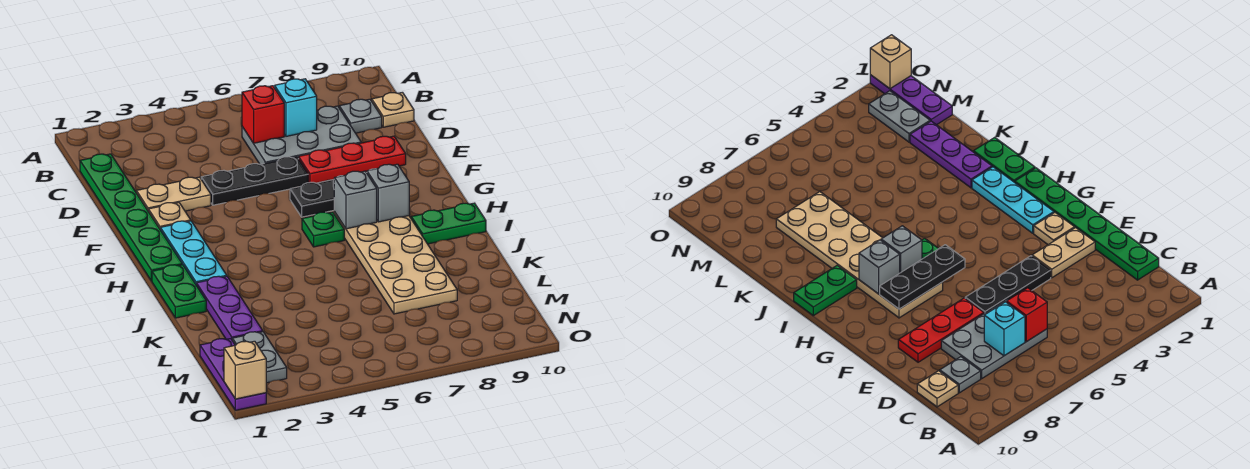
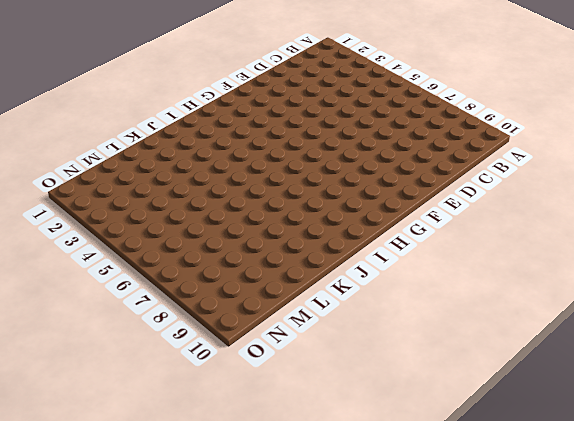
none -> green 1x6 plate [80,154,182,281]
none -> grey 2x3 plate [242,106,361,164]
none -> grey 1x1 plate [339,99,382,133]

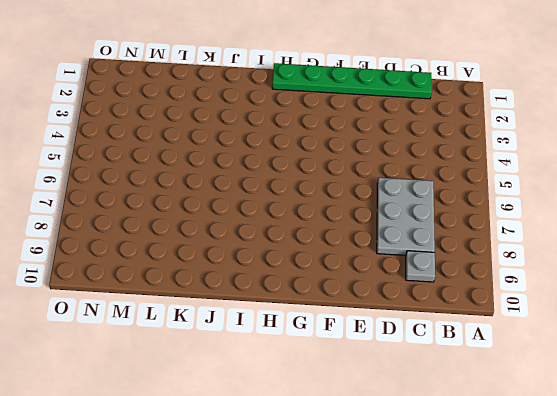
none -> tan 1x1 plate [372,92,414,127]
none -> tan 1x2 plate [136,177,211,211]
none -> black 1x3 plate [201,157,308,205]

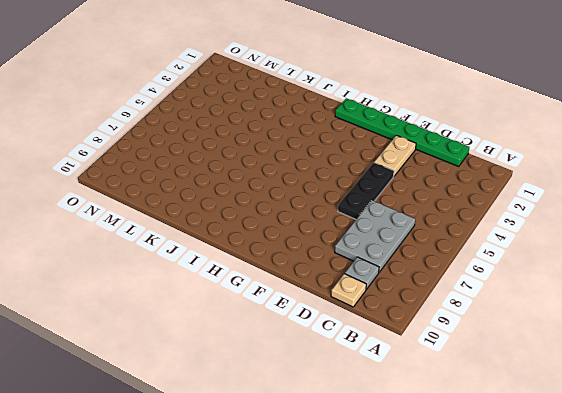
none -> red 1x3 plate [299,136,406,183]
none -> tan 1x1 plate [148,203,191,229]
none -> cyan 1x3 plate [160,221,227,284]

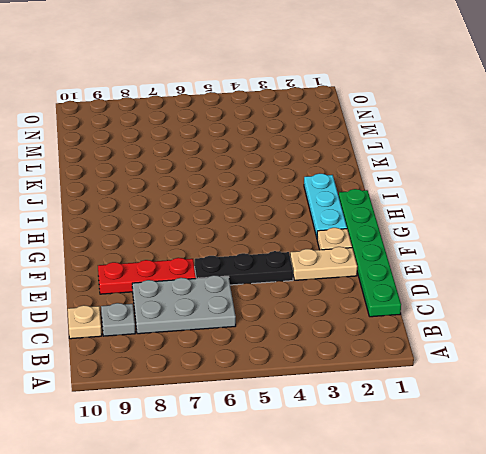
none -> tan 2x6 plate [328,211,457,314]
none -> green 1x1 plate [302,212,344,247]
none -> green 1x2 plate [152,265,206,318]

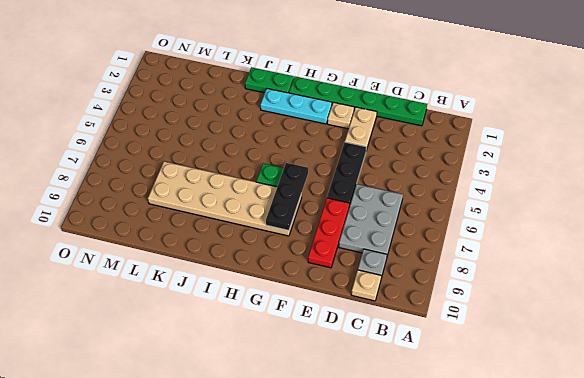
none -> green 1x2 plate [411,203,486,244]
none -> purple 1x3 plate [196,276,263,339]
none -> purple 1x3 plate [200,339,266,410]

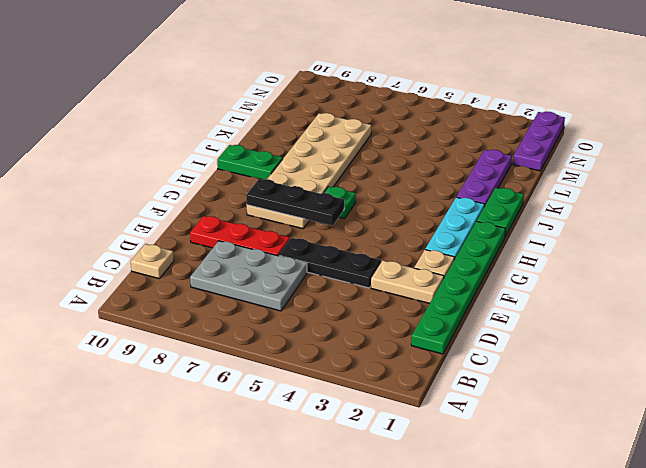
none -> grey 1x1 plate [339,99,382,133]
none -> grey 1x2 plate [232,332,287,383]
none -> red 1x1 brick [242,86,284,143]

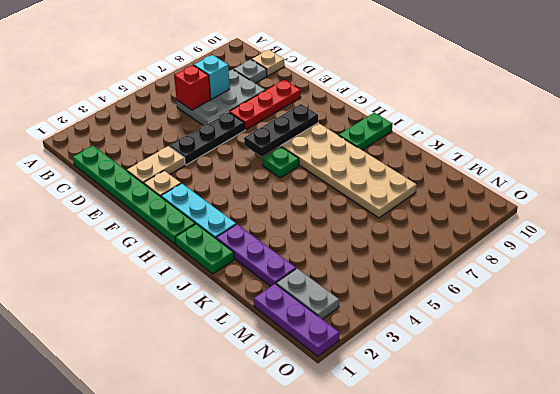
none -> grey 1x1 brick [334,171,377,229]
none -> grey 1x1 brick [367,164,409,222]
none -> tan 1x1 brick [224,341,266,399]

